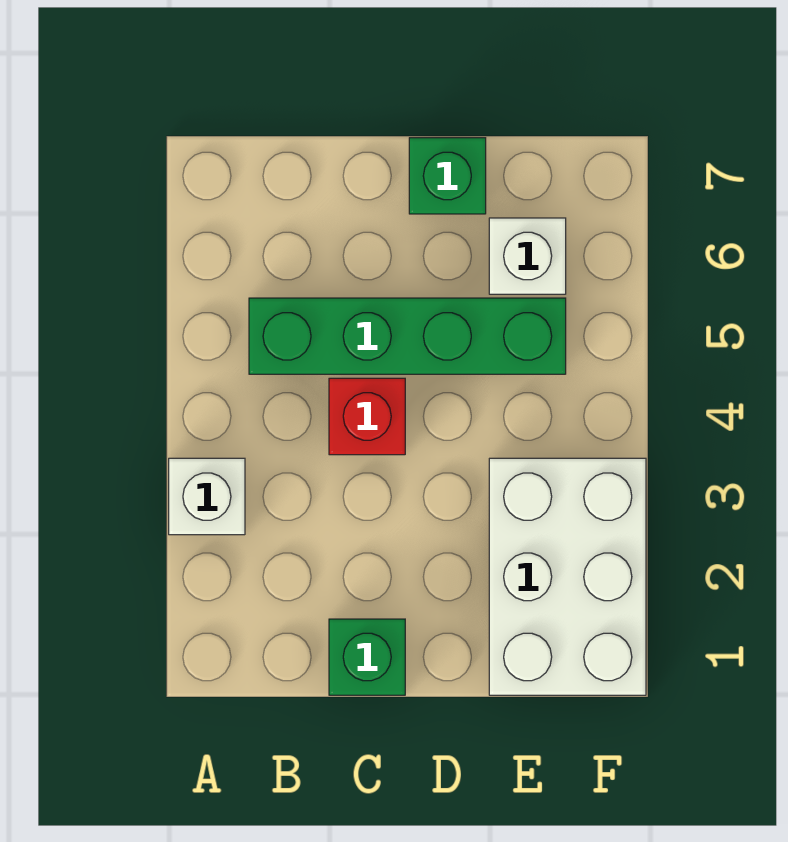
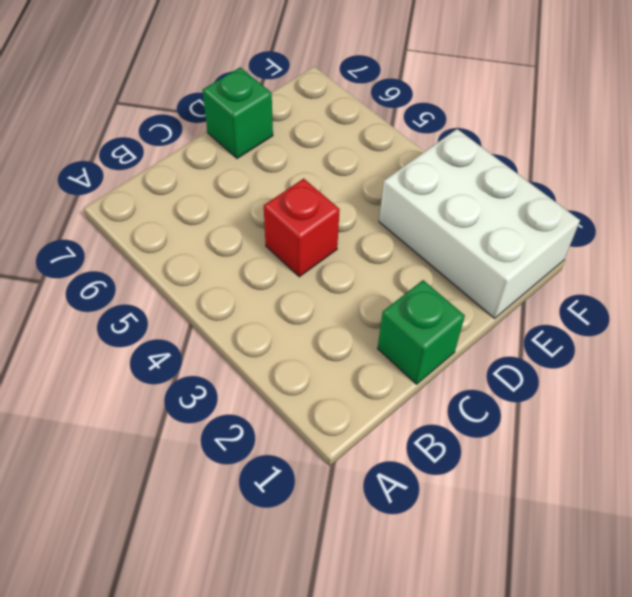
none -> white 1x1 brick [169,458,245,535]
none -> green 1x4 brick [249,298,566,374]

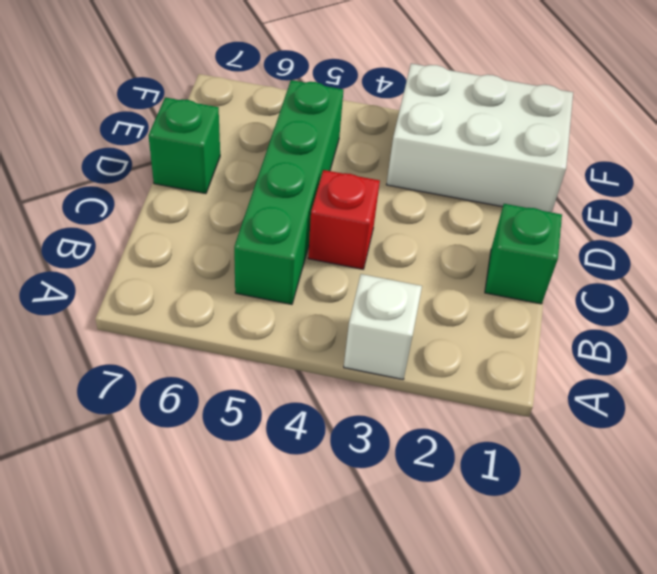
none -> white 1x1 brick [489,218,566,294]

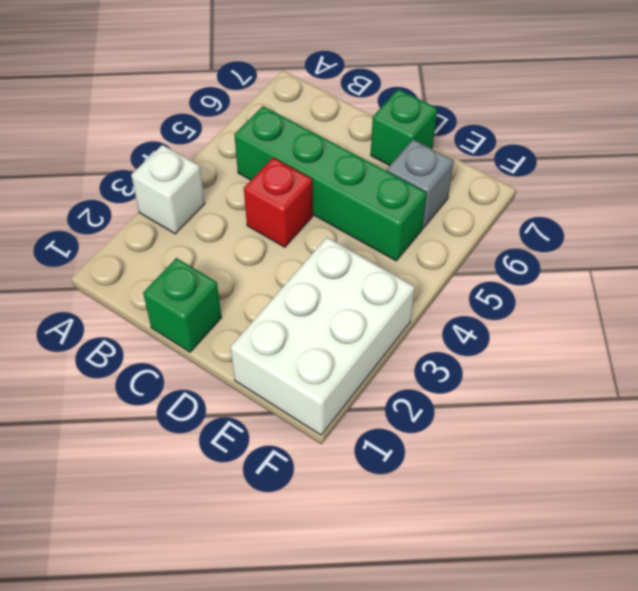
grey 1x1 brick [387,140,454,228] -> white 1x1 brick [489,218,566,294]

